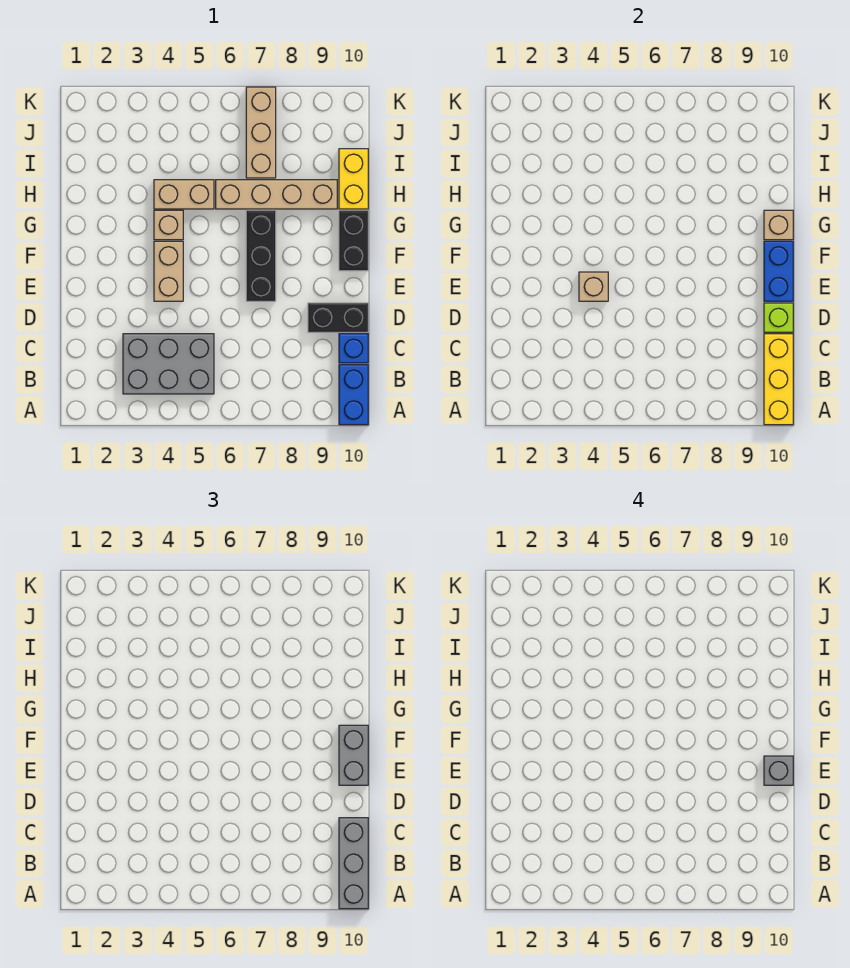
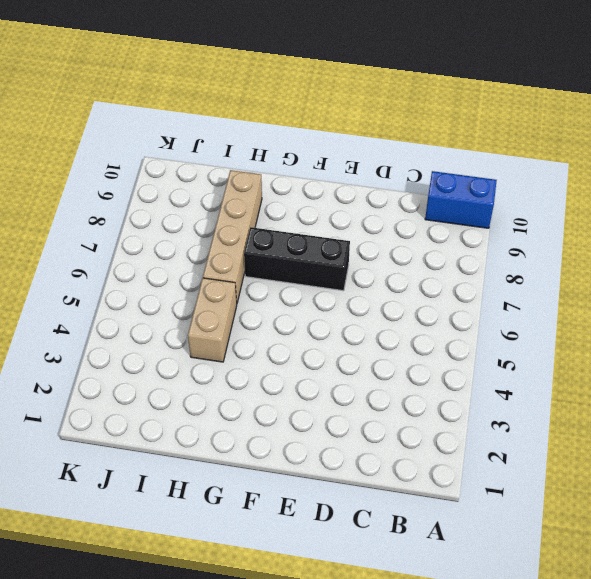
none -> grey 2x3 brick [123,334,214,394]
none -> blue 1x1 brick [339,334,368,363]
none -> black 1x2 brick [308,303,368,332]

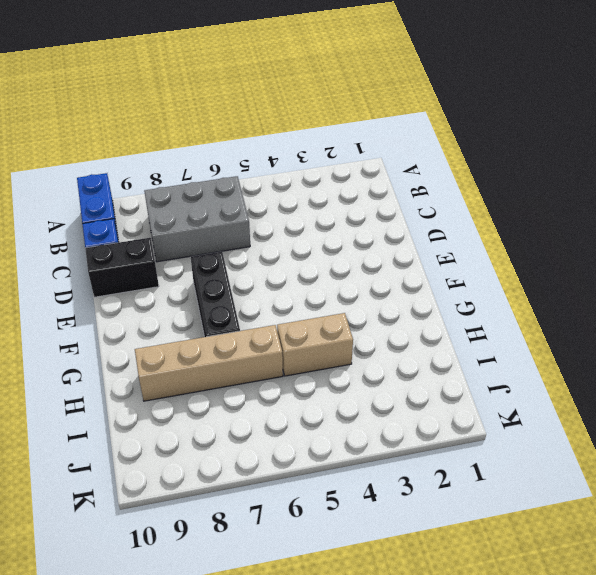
grey 2x3 brick [144,176,250,262] -> grey 2x3 brick moved to [123,334,214,394]
none -> tan 1x2 brick [154,241,183,301]
none -> black 1x2 brick [339,210,368,271]
none -> tan 1x1 brick [154,210,183,240]

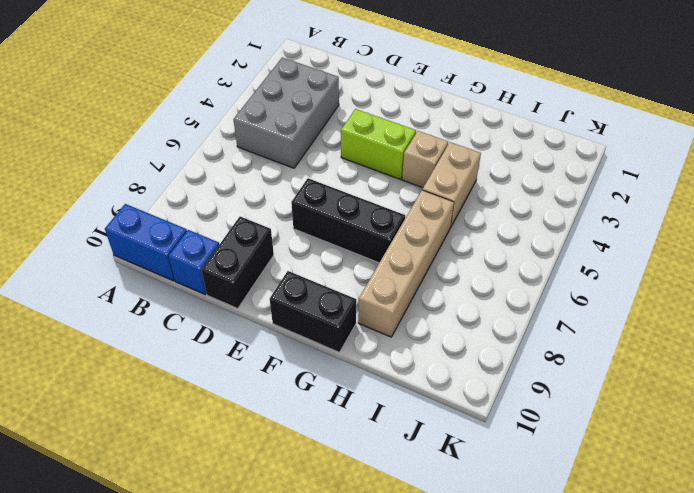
lime 1x2 brick [341,109,416,179] -> tan 1x2 brick [154,241,183,301]
none -> yellow 1x2 brick [339,149,368,209]
none -> tan 1x3 brick [246,87,276,178]
none -> yellow 1x3 brick [764,334,793,425]

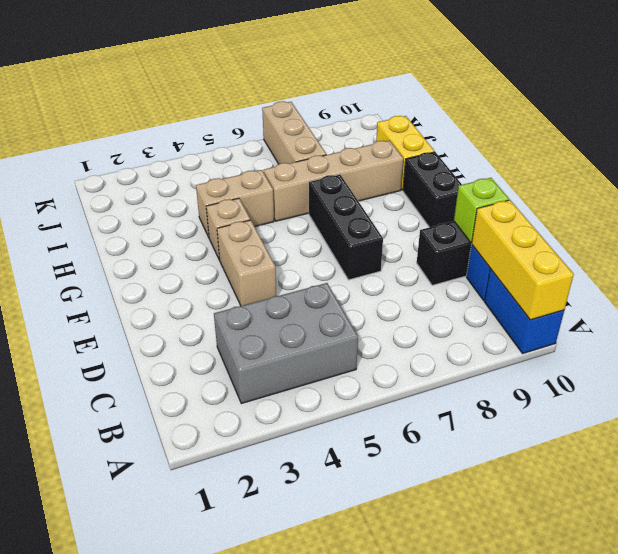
none -> tan 1x1 brick [579,272,608,301]
none -> blue 1x2 brick [764,241,793,301]
none -> tan 1x1 brick [764,210,793,240]

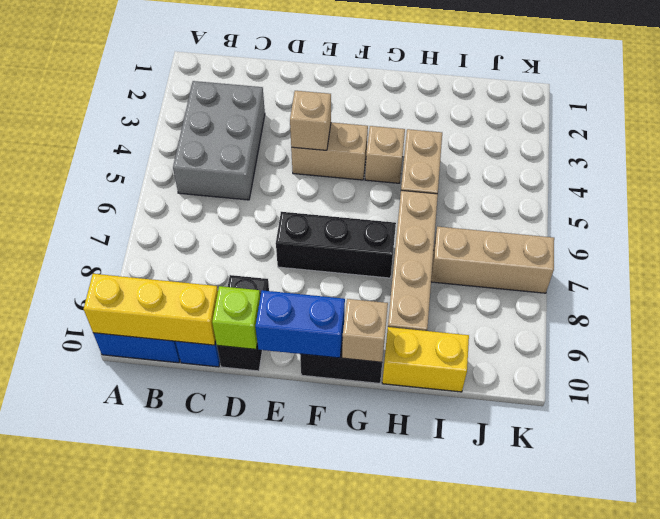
none -> grey 1x3 brick [339,818,368,909]
none -> grey 1x2 brick [339,725,368,785]
none -> grey 1x1 brick [764,756,793,785]

